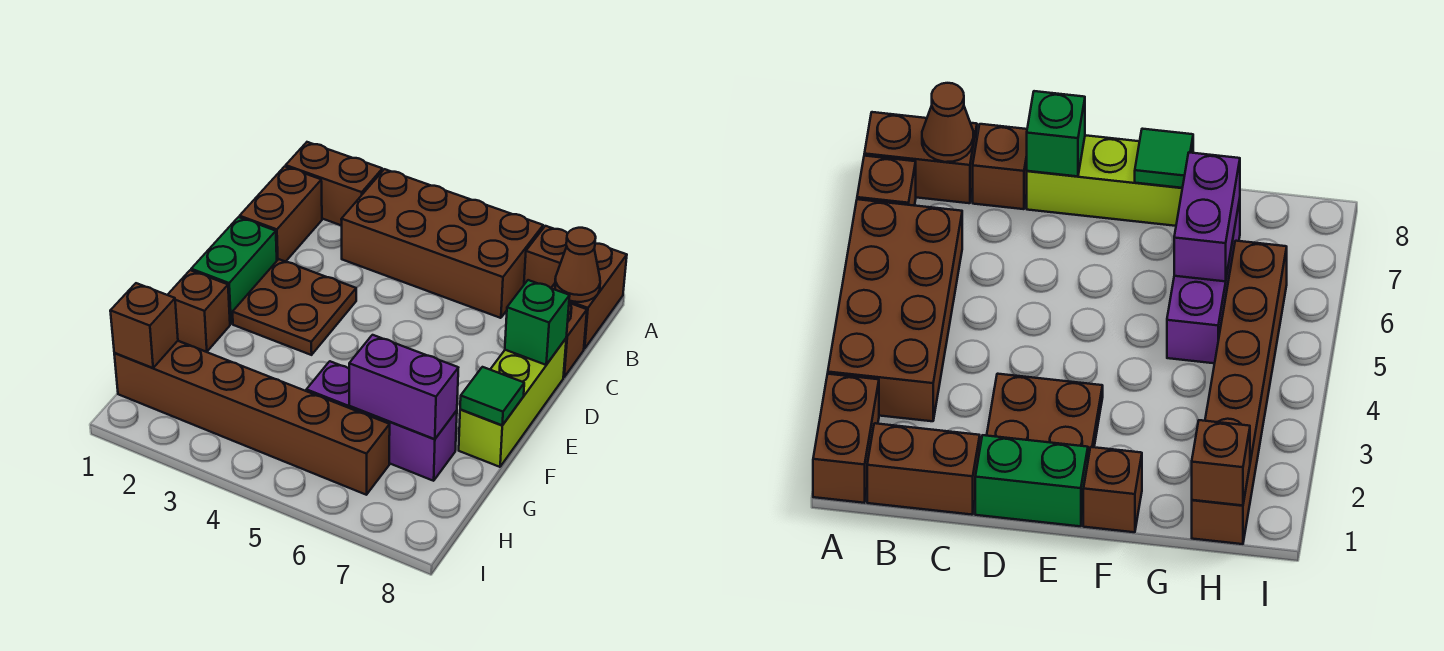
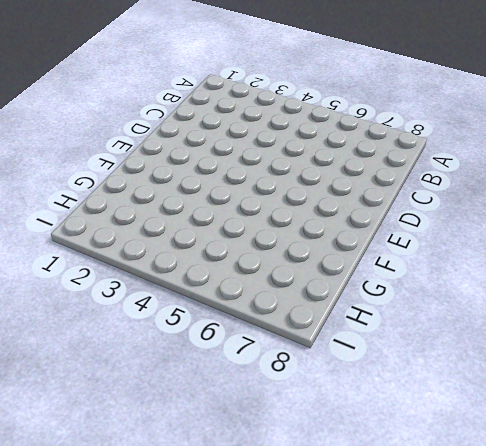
none -> brown 1x2 brick [286,142,382,226]
none -> brown 2x4 brick [341,169,543,318]
none -> brown 1x1 brick [524,226,568,288]

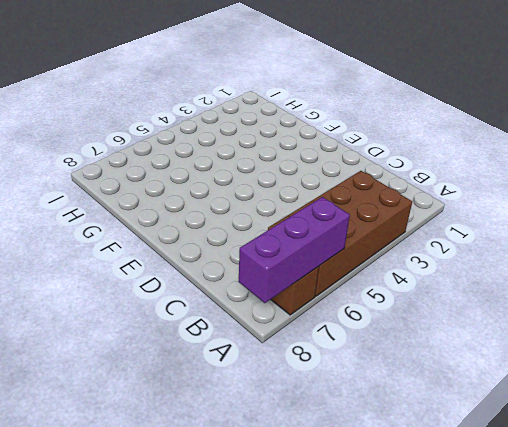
purple 1x3 brick [239,197,350,303] -> purple 1x3 brick moved to [306,361,457,481]
none -> brown 1x2 brick [286,142,382,226]
none -> brown 1x2 brick [552,244,627,349]
none -> brown 1x2 brick [240,166,322,262]

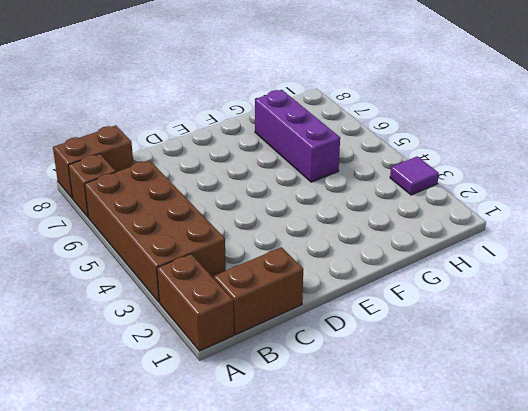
purple 1x1 tile [390,156,439,195] -> none
none -> brown 1x1 brick [563,303,587,377]
none -> green 1x2 brick [191,217,277,324]
none -> brown 2x2 plate [233,259,356,355]

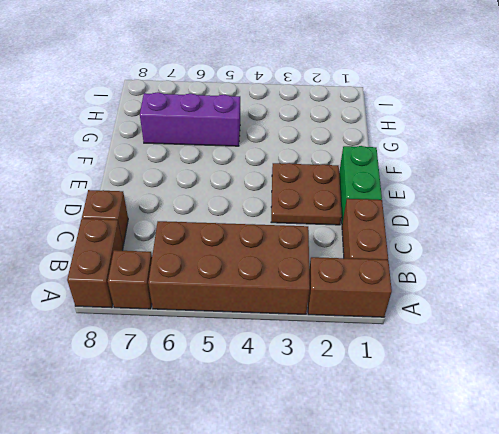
none -> lime 1x3 brick [459,339,566,467]
none -> brown 1x1 brick [168,270,230,352]
none -> brown 1x6 brick [114,341,390,495]

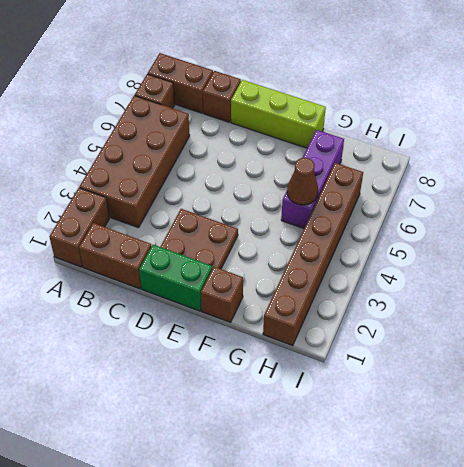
brown 1x1 cone [287,158,318,205] -> brown 1x1 cone moved to [555,228,600,302]
none -> green 1x1 brick [505,280,570,365]
none -> green 1x1 tile [460,367,524,425]
none -> purple 1x2 brick [349,335,458,439]

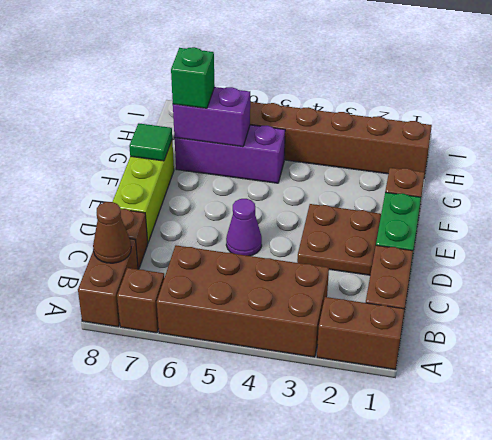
purple 1x1 cone [226,199,262,256] -> none
green 1x1 brick [171,47,215,108] -> green 1x1 brick moved to [505,280,570,365]
none -> brown 1x1 brick [110,283,178,368]

